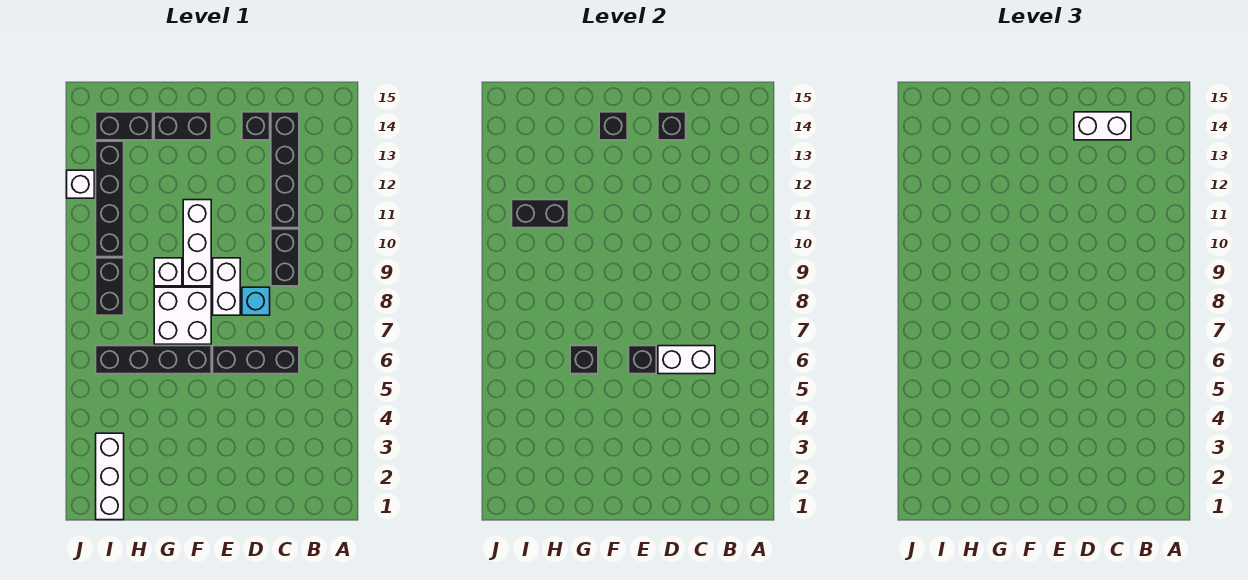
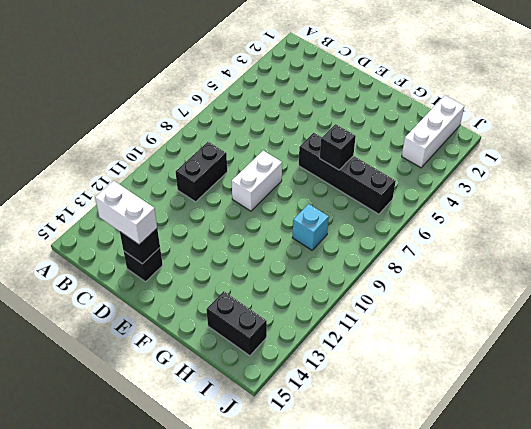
cyan 1x1 brick [292,204,329,250] -> cyan 1x1 brick moved to [242,287,270,315]
none -> black 1x3 brick [213,346,299,374]
none -> black 1x4 brick [271,112,299,228]
none -> white 2x2 brick [154,287,211,344]

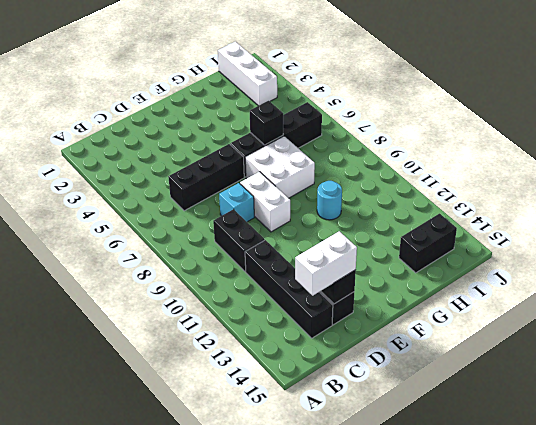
cyan 1x1 round brick [317,181,342,220] -> none
none -> white 1x3 brick [183,200,211,286]
none -> black 1x2 brick [154,112,211,140]
none -> white 1x1 brick [154,258,182,286]

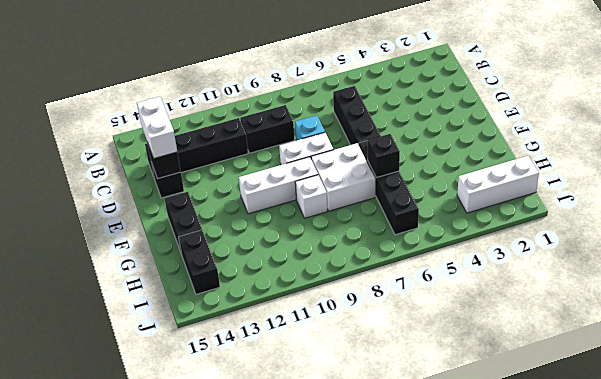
none -> black 1x2 brick [96,258,124,315]
none -> black 1x4 brick [96,141,124,257]
none -> white 1x1 brick [67,170,94,198]

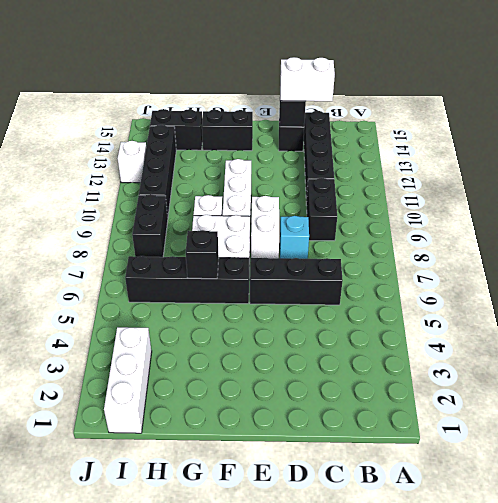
none -> white 1x2 brick [658,346,715,374]
none -> black 1x1 brick [629,346,656,374]
none -> black 1x1 brick [599,112,627,140]

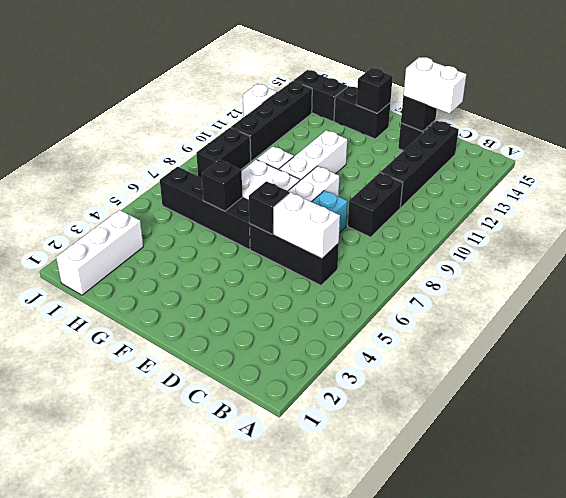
none -> black 1x2 brick [512,200,569,228]

